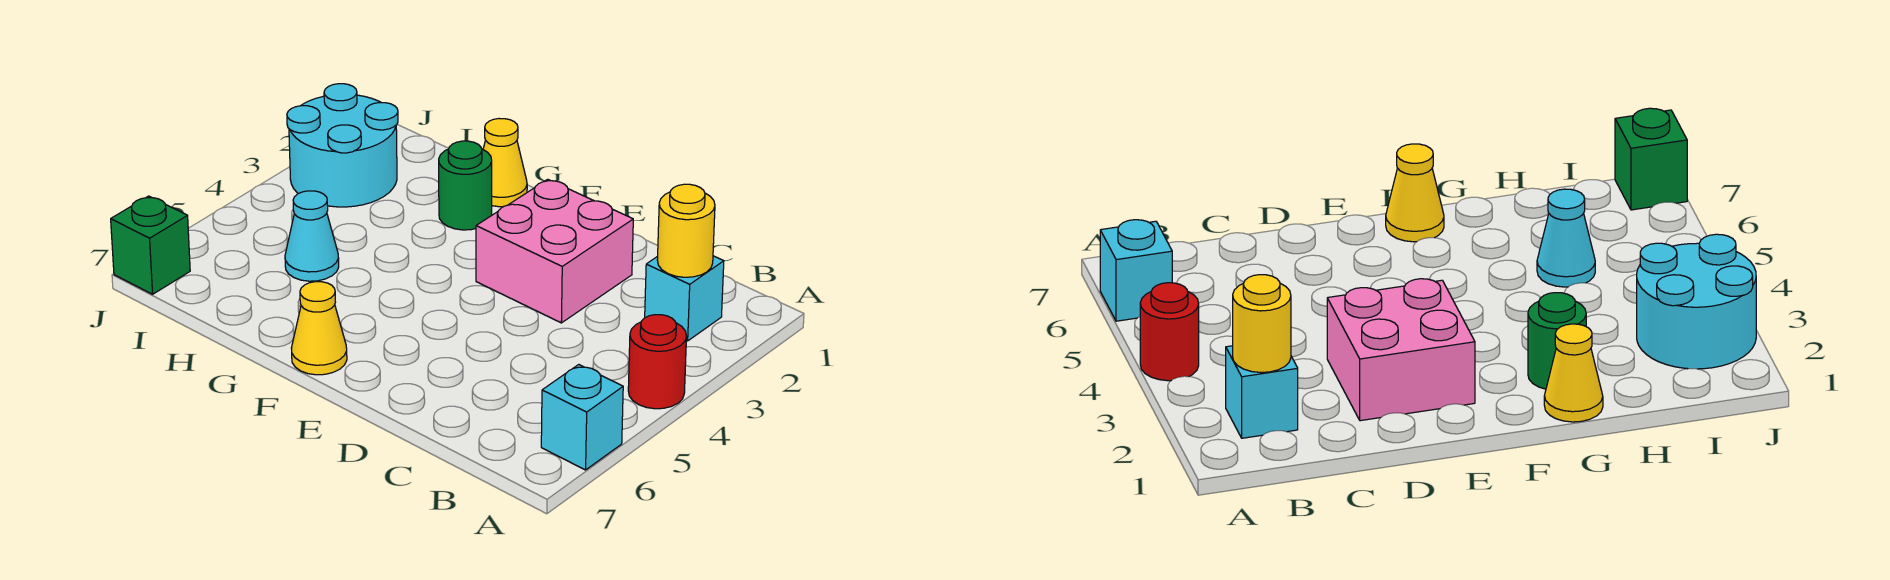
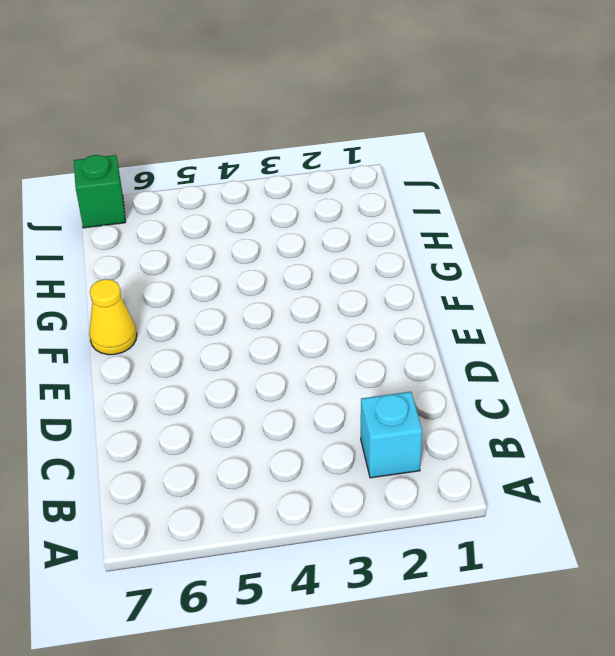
none -> red 1x1 round brick [628,315,687,409]
none -> cyan 1x1 brick [541,365,623,470]

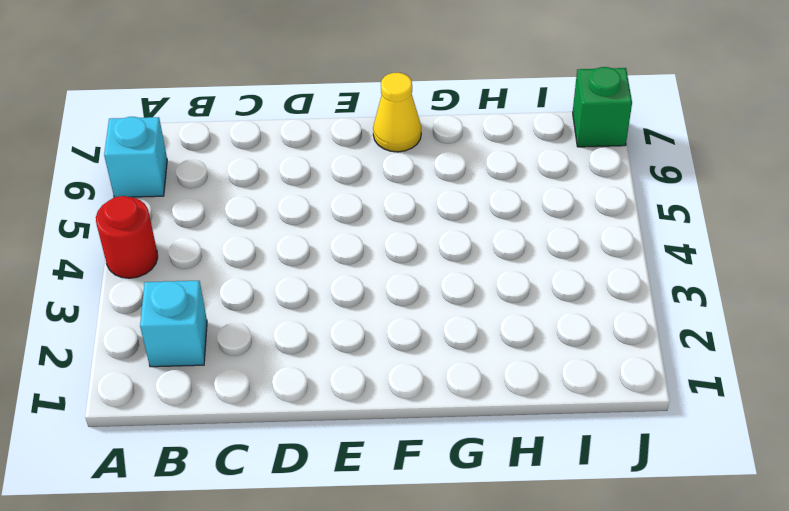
none -> pink 2x2 brick [476,179,633,323]
none -> yellow 1x1 cone [483,119,527,207]

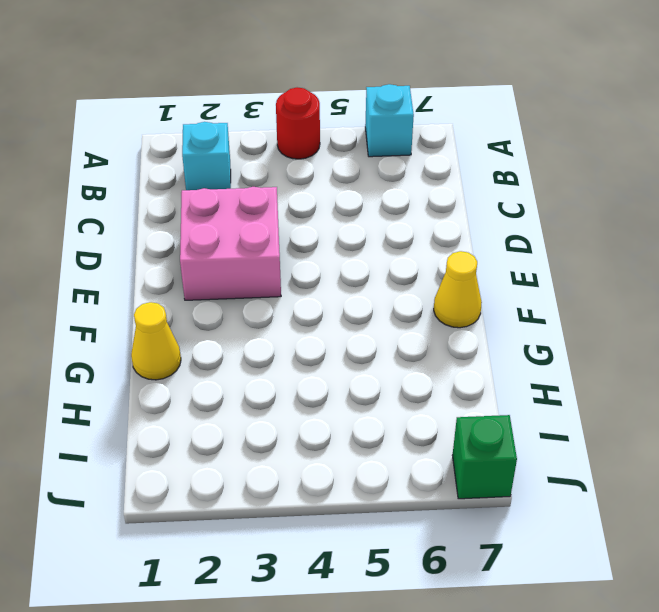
none -> green 1x1 round brick [439,141,492,230]
none -> cyan 1x1 cone [285,191,339,281]

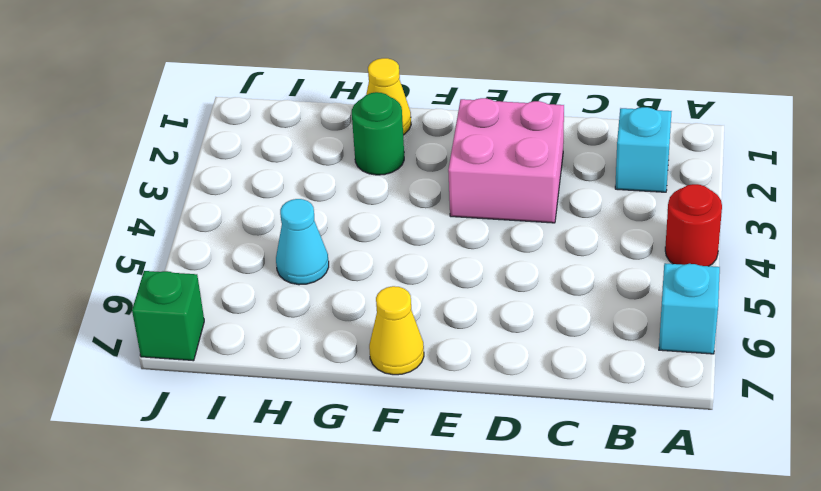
none -> cyan 2x2 round brick [287,84,398,207]
none -> yellow 1x1 round brick [657,184,715,277]

